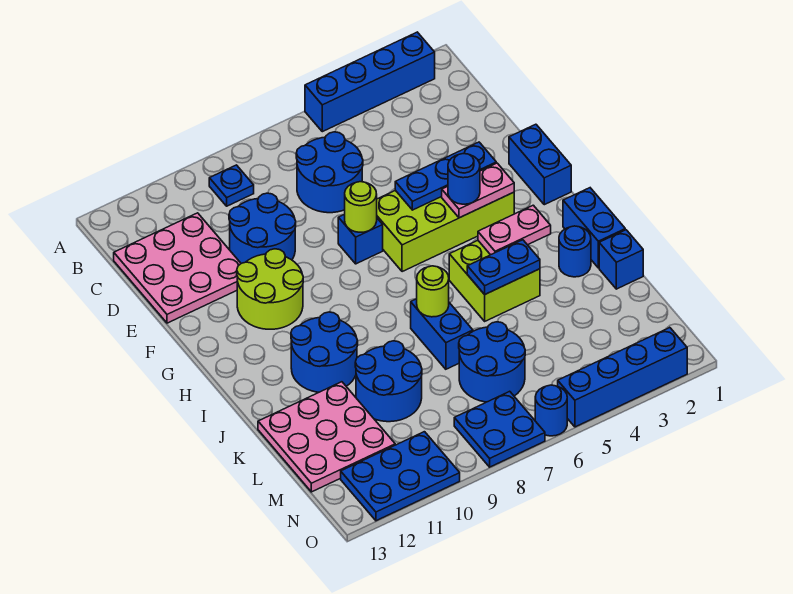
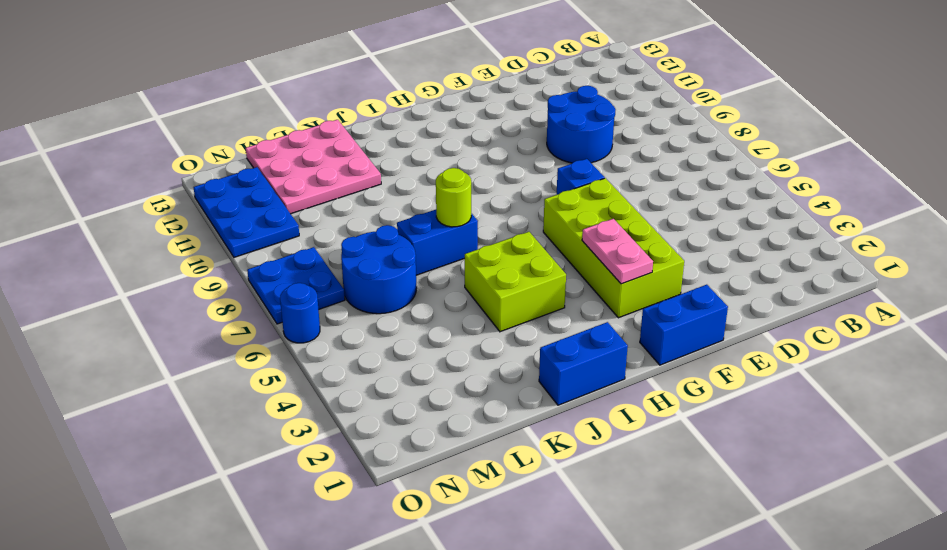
none -> blue 1x4 brick [305,32,435,132]
none -> blue 1x1 plate [209,165,254,206]
none -> blue 2x2 round brick [296,132,363,213]

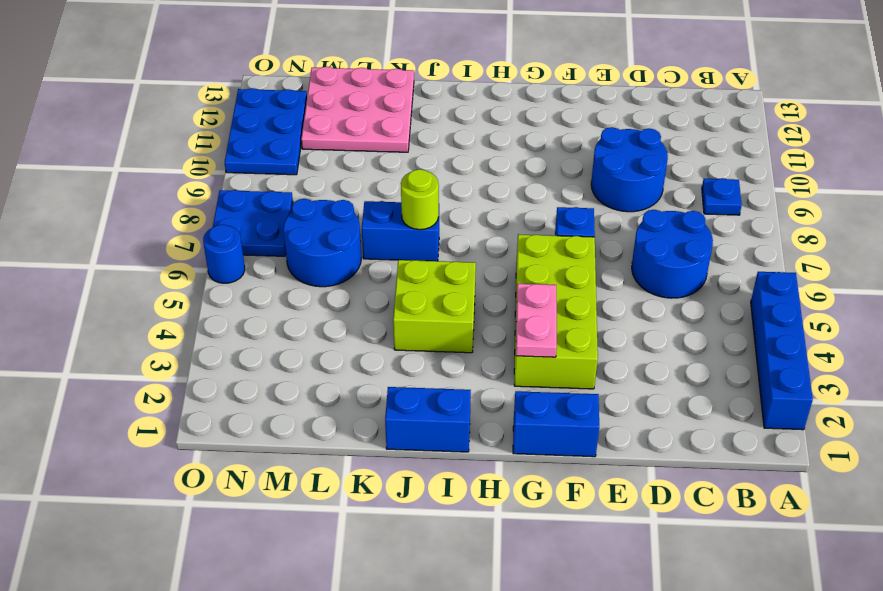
none -> pink 3x3 plate [114,213,241,323]
none -> lime 2x2 round brick [237,249,303,329]
none -> blue 2x2 round brick [291,312,358,392]

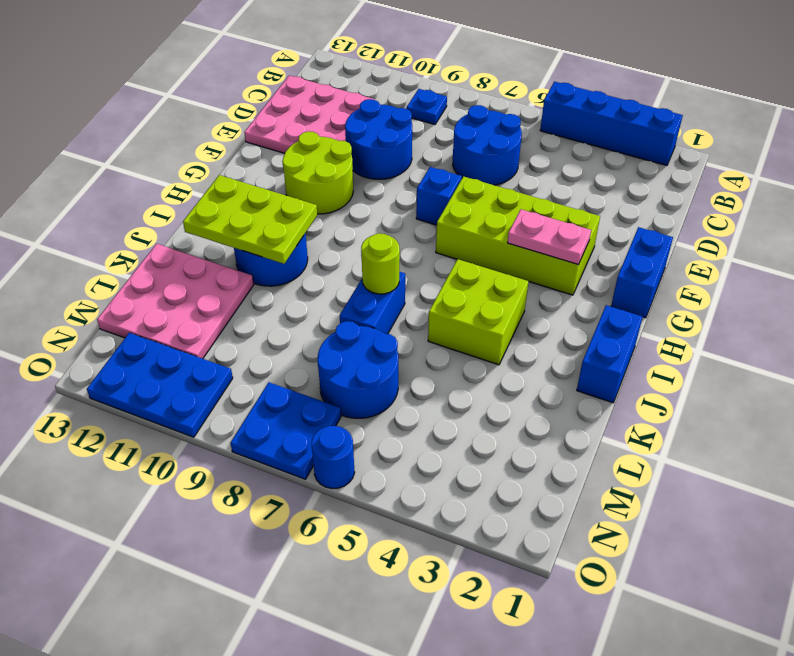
lime 2x3 plate [183,175,317,264] -> none
none -> blue 1x1 round brick [559,226,591,277]
none -> blue 1x1 brick [599,230,643,289]
none -> blue 2x2 round brick [355,341,422,422]

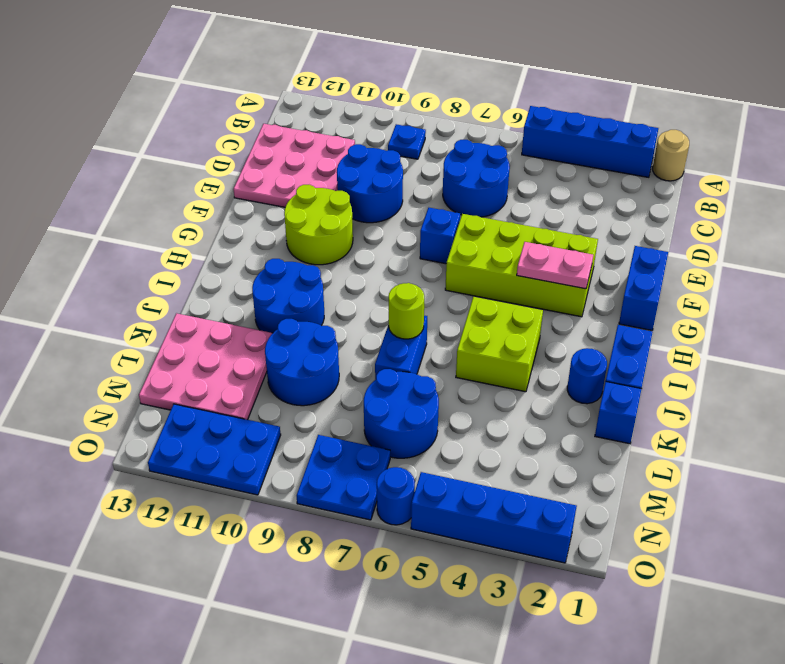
tan 1x1 round brick [653,130,689,181] -> none
none -> blue 1x3 plate [395,142,496,210]
none -> lime 1x1 round brick [345,182,377,232]
none -> pink 1x2 plate [478,205,551,255]

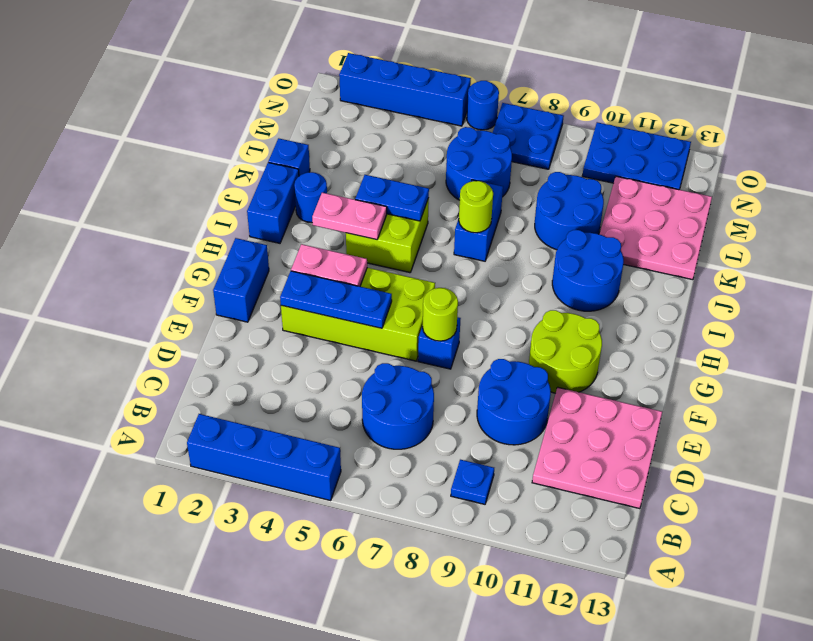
none -> blue 1x1 round brick [448,154,480,204]

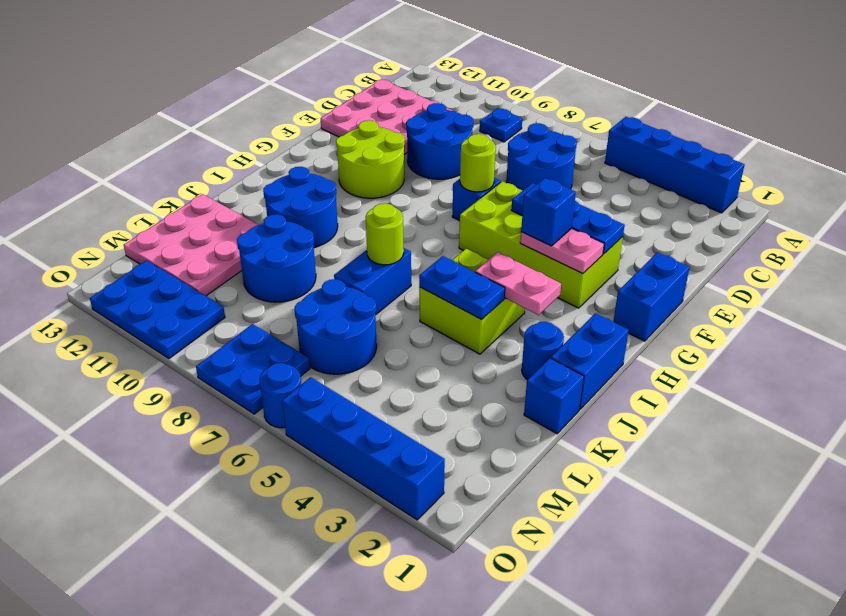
blue 1x1 brick [521,178,576,246] -> blue 1x1 round brick [448,154,480,204]

